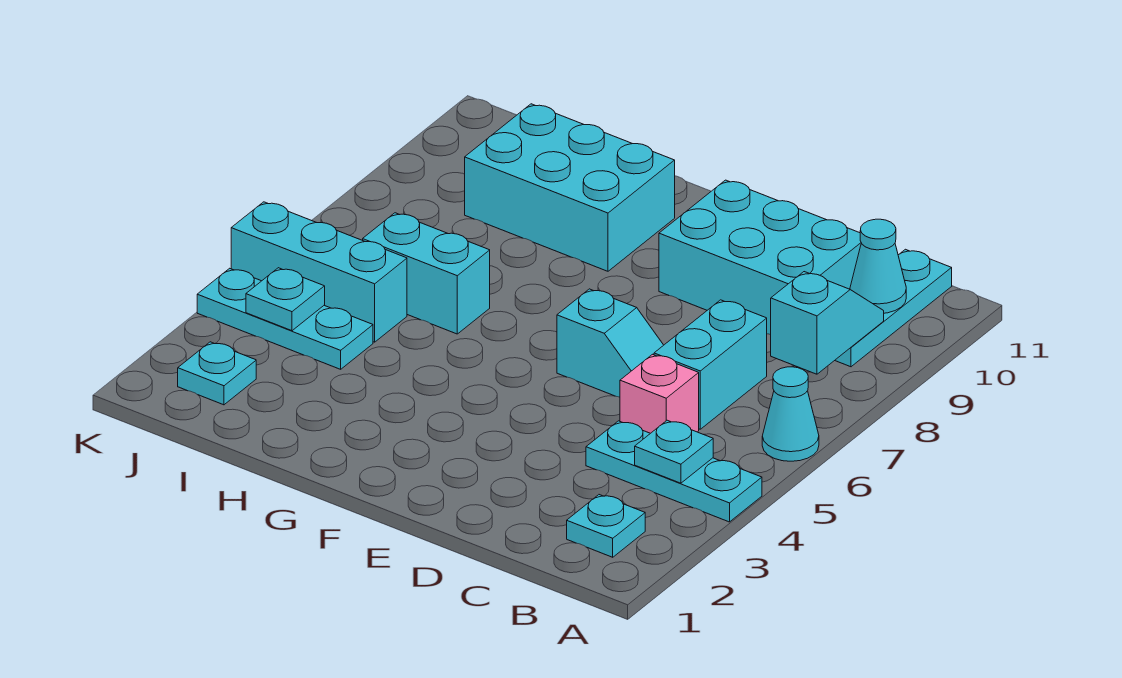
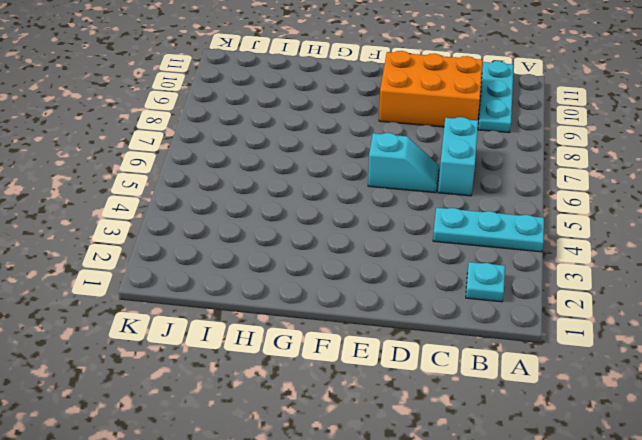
orange 2x3 brick [379,51,483,127] -> cyan 2x3 brick [659,180,861,335]
none -> cyan 1x1 cone [762,367,819,461]
none -> pink 1x1 brick [620,354,699,433]
none -> cyan 2x3 brick [465,104,675,271]

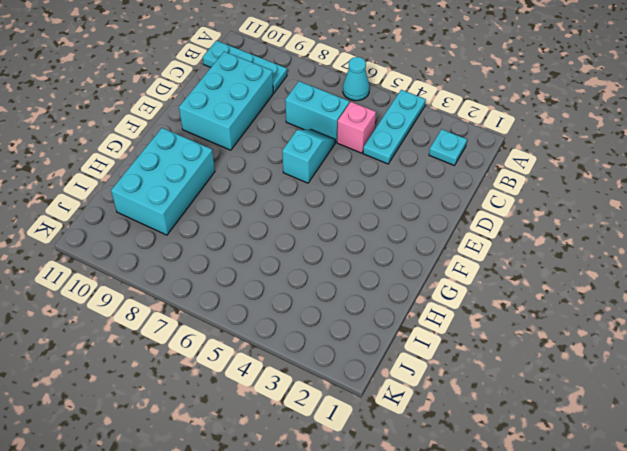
none -> cyan 1x2 brick [363,213,490,334]
none -> cyan 1x3 plate [197,268,373,369]
none -> cyan 1x3 brick [231,202,407,342]

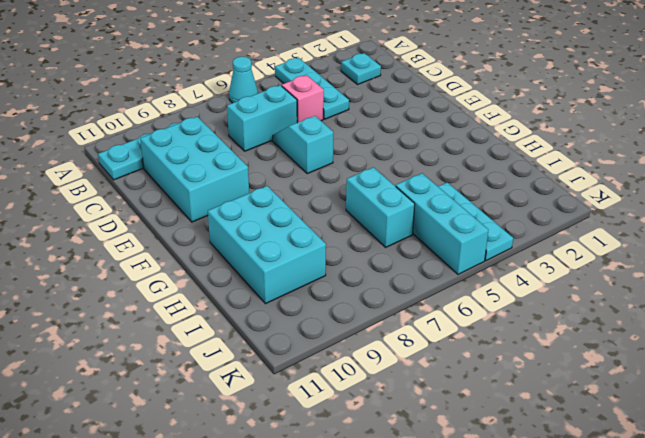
none -> cyan 1x1 plate [178,342,256,405]
none -> cyan 1x1 plate [635,420,713,483]
none -> cyan 1x2 slope [771,272,884,374]

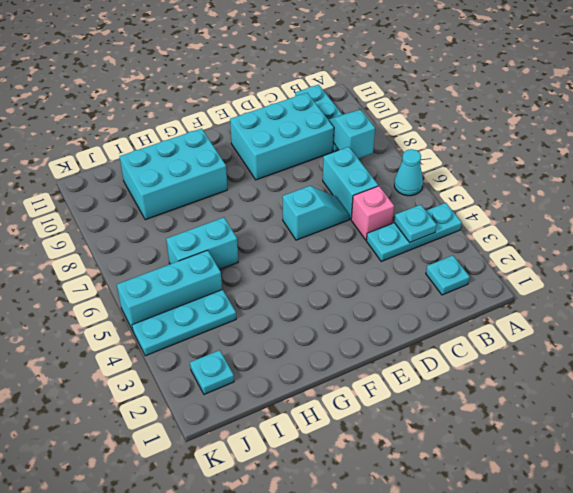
none -> cyan 1x1 cone [850,219,906,313]
none -> cyan 1x1 plate [246,268,325,331]

